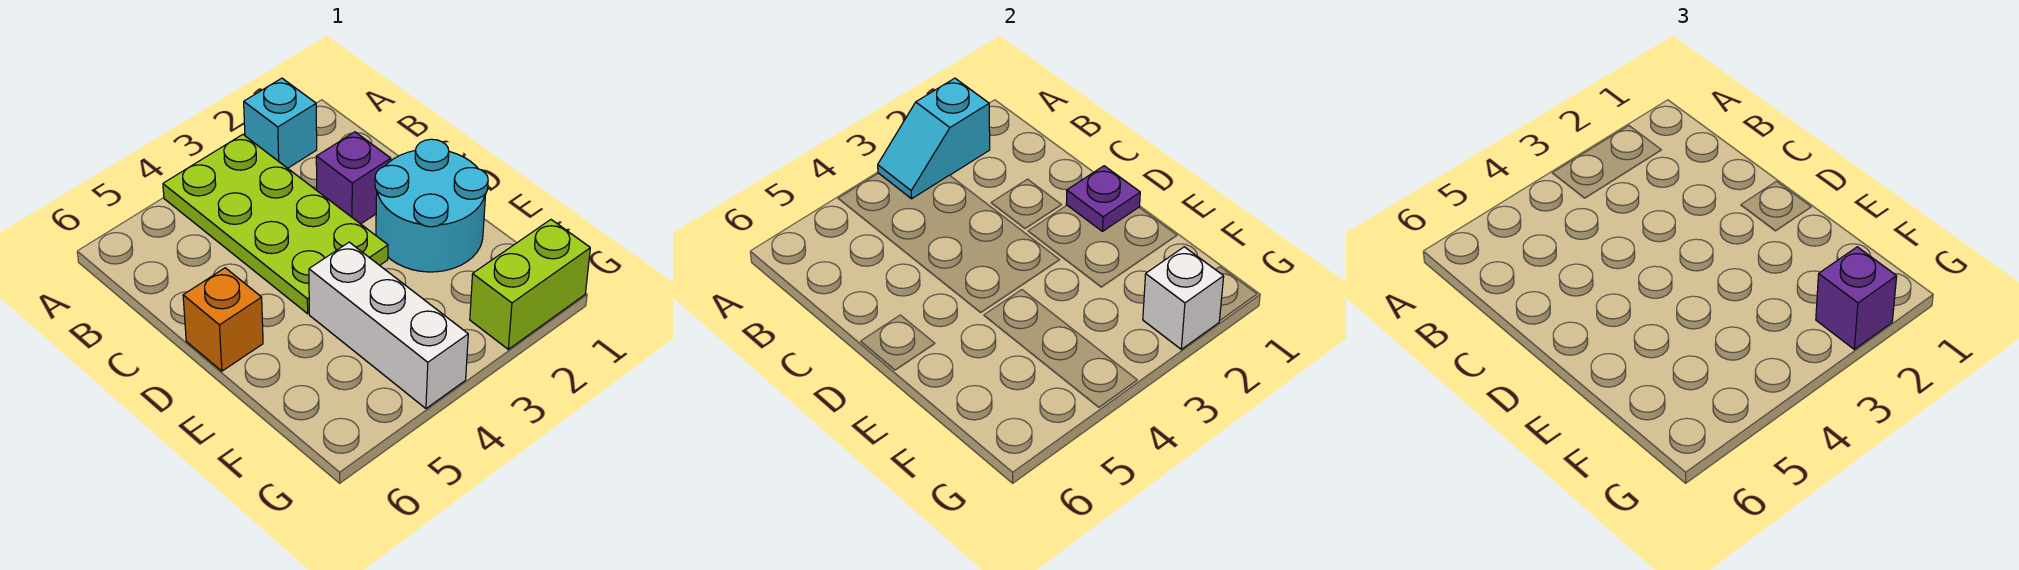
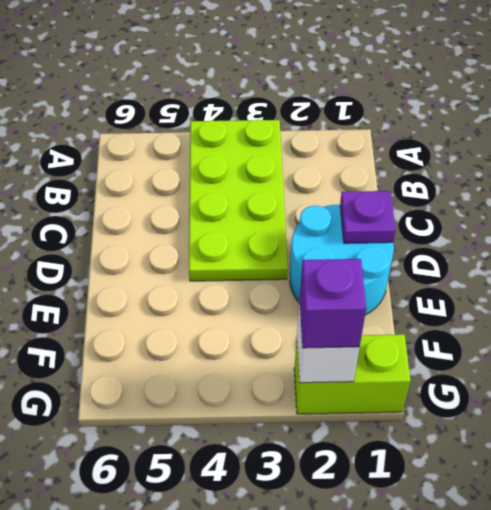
none -> cyan 1x1 brick [244,78,317,168]
none -> purple 1x1 brick [316,132,391,224]

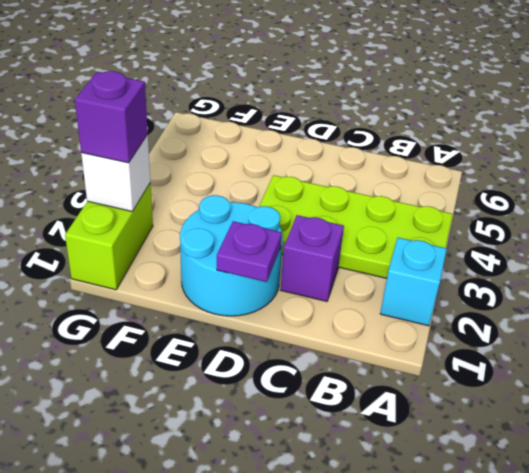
none -> orange 1x1 brick [183,268,263,371]
none -> white 1x3 brick [309,242,468,408]

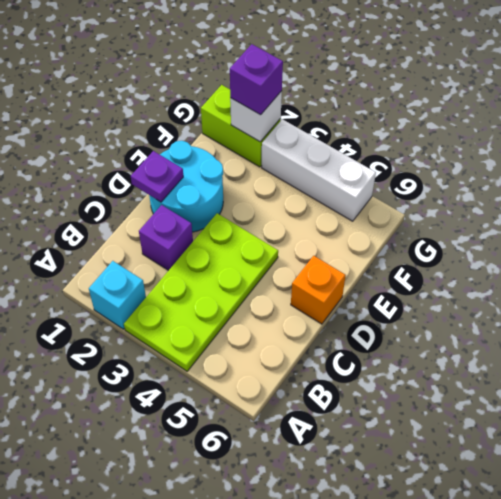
white 1x3 brick [262,119,376,221] -> white 1x3 brick turned to [309,242,468,408]
none -> cyan 1x2 slope [878,78,990,199]

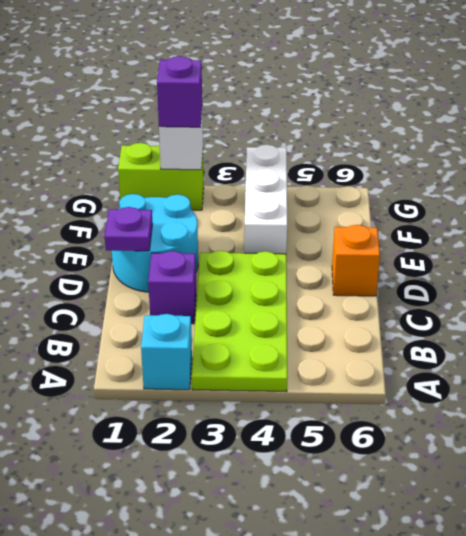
none -> cyan 1x2 slope [878,78,990,199]

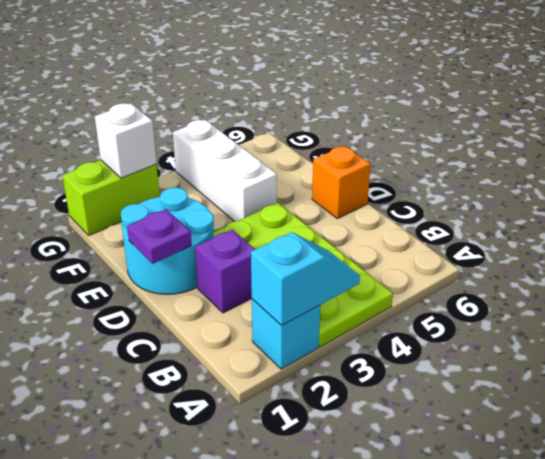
none -> purple 1x1 brick [1816,247,1897,349]

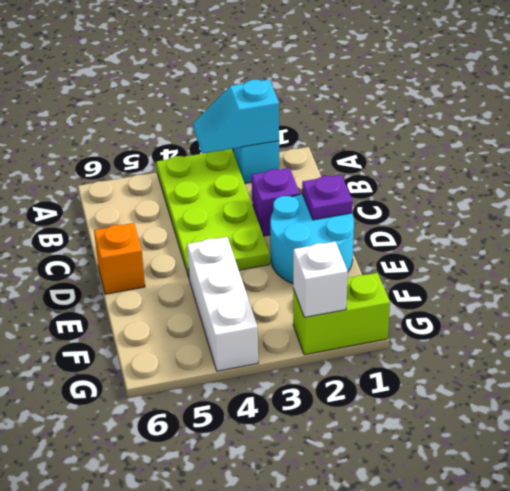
none -> purple 1x1 brick [1816,247,1897,349]

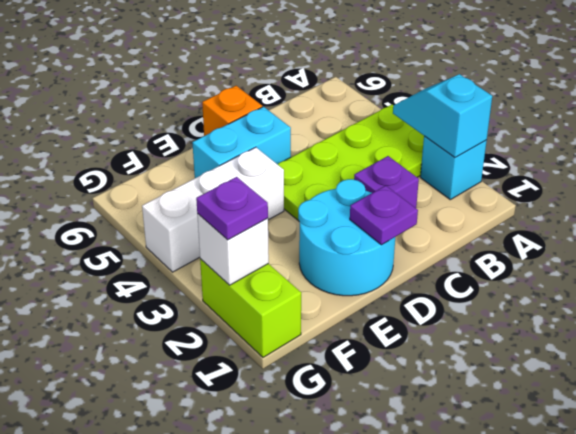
cyan 1x2 brick [192,107,291,178] -> none
purple 1x1 plate [196,177,268,240] -> purple 1x1 brick [1816,247,1897,349]

